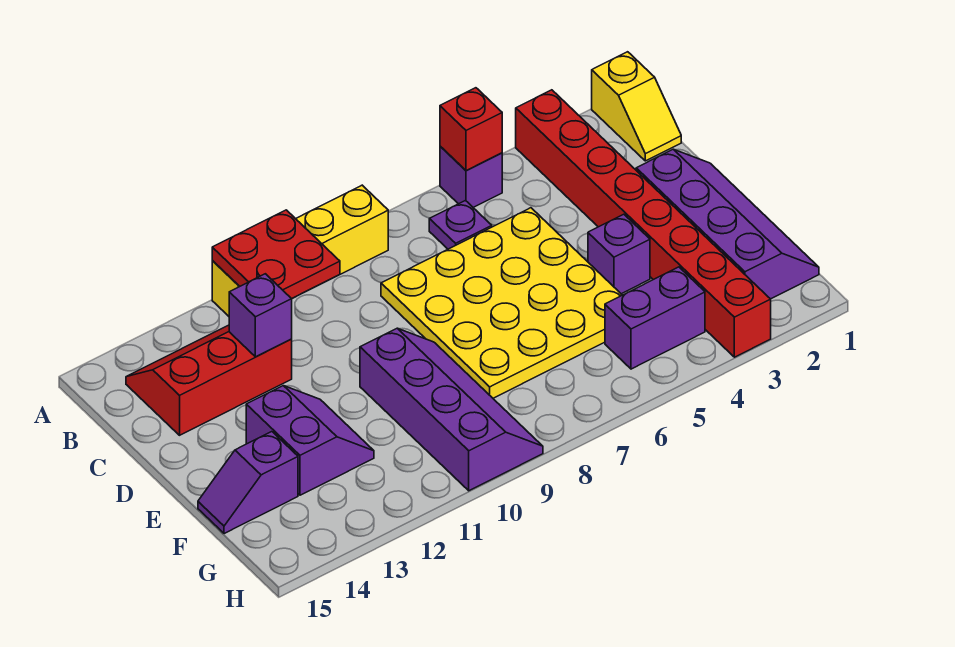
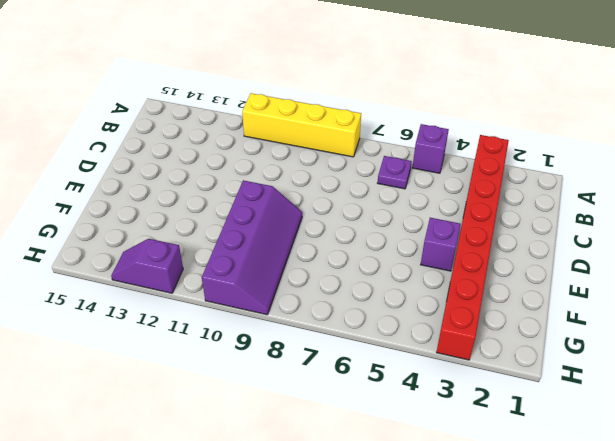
purple 1x2 slope [111,239,183,293] -> purple 1x2 slope moved to [198,432,298,534]
none -> yellow 1x2 slope [592,52,681,161]
none -> red 2x3 slope [126,325,292,435]
none -> yellow 4x4 plate [381,208,622,398]

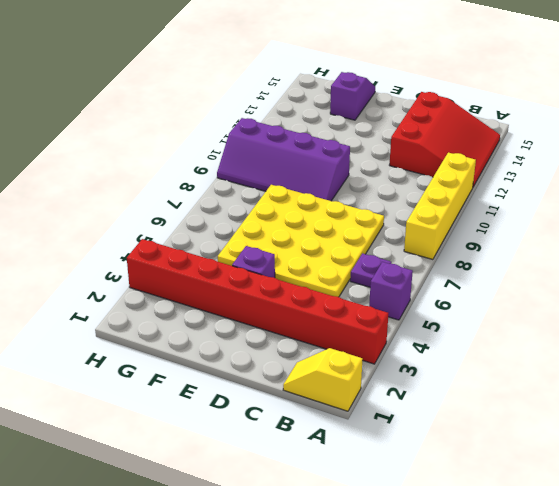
red 3x3 slope [390,92,500,187] -> red 2x3 slope [126,325,292,435]
none -> purple 2x4 slope [636,149,819,299]
none -> purple 2x2 slope [246,386,374,495]
none -> purple 1x2 brick [605,267,705,369]

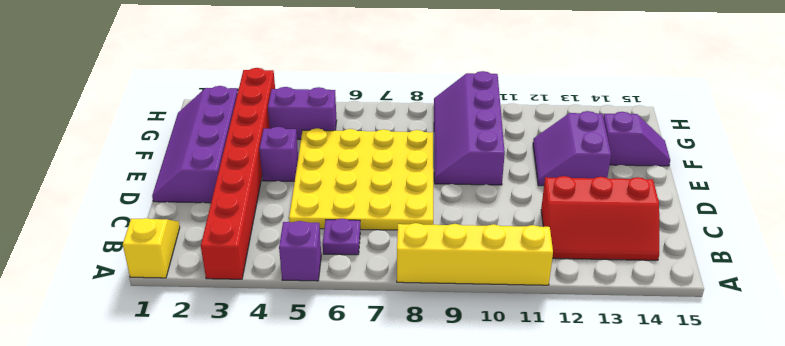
none -> red 1x1 brick [440,88,502,171]
none -> red 2x2 plate [212,210,340,299]
none -> purple 1x1 brick [229,274,292,357]

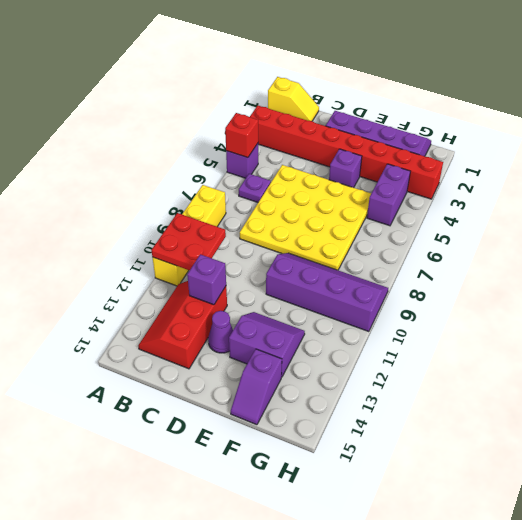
purple 1x1 cone [208,311,233,353] -> none

